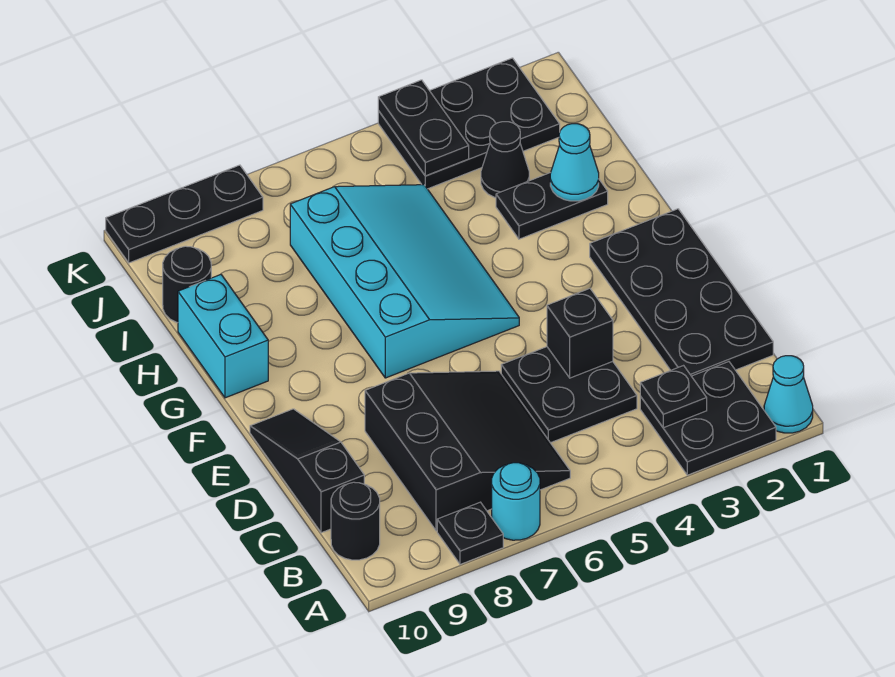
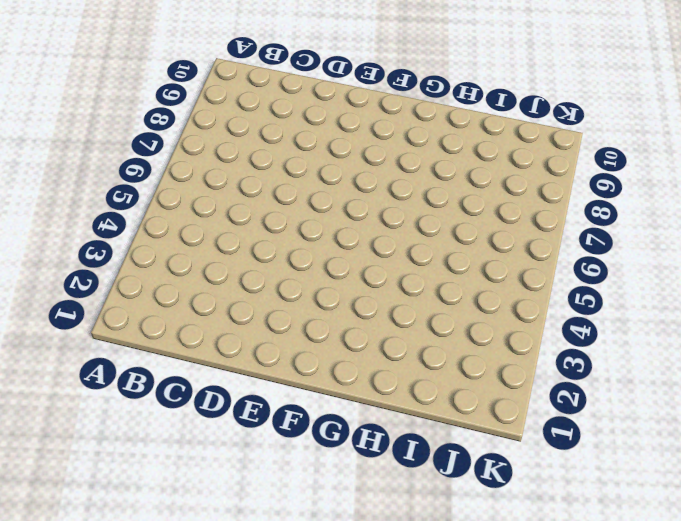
none -> cyan 1x1 cone [764,356,813,433]
none -> black 2x2 plate [640,362,776,475]
none -> cyan 1x1 round brick [492,463,540,540]

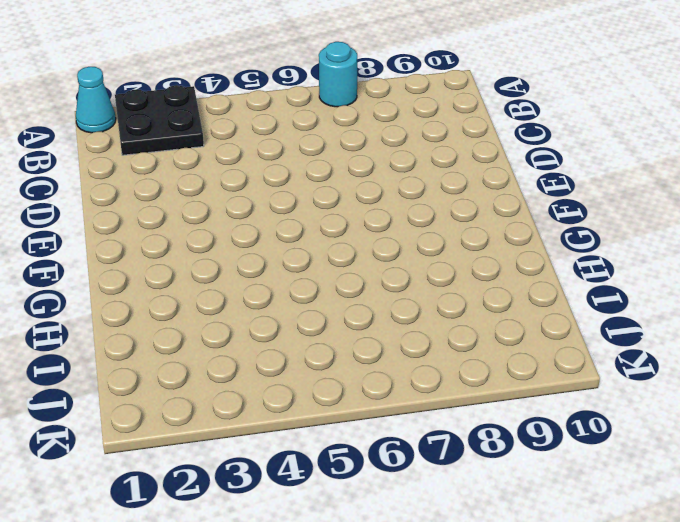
none -> black 1x1 plate [437,502,503,564]
none -> black 3x3 slope [365,371,570,531]
none -> black 1x1 round brick [331,482,380,560]

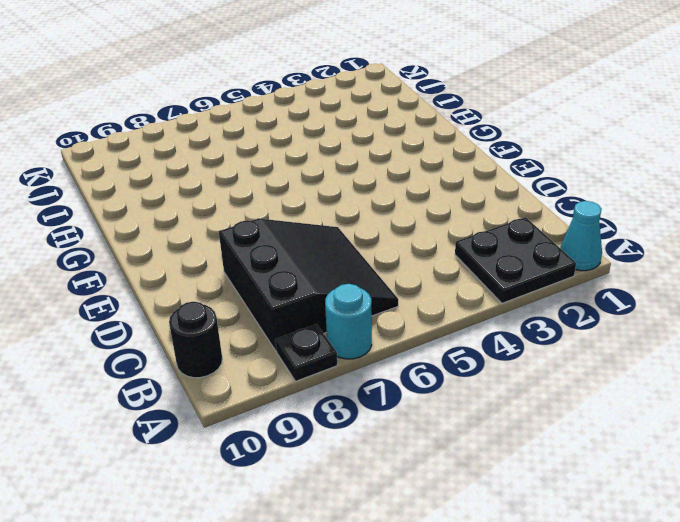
none -> black 2x4 plate [590,209,773,376]
none -> black 2x2 plate [501,347,637,443]
none -> black 1x3 slope [250,409,364,533]

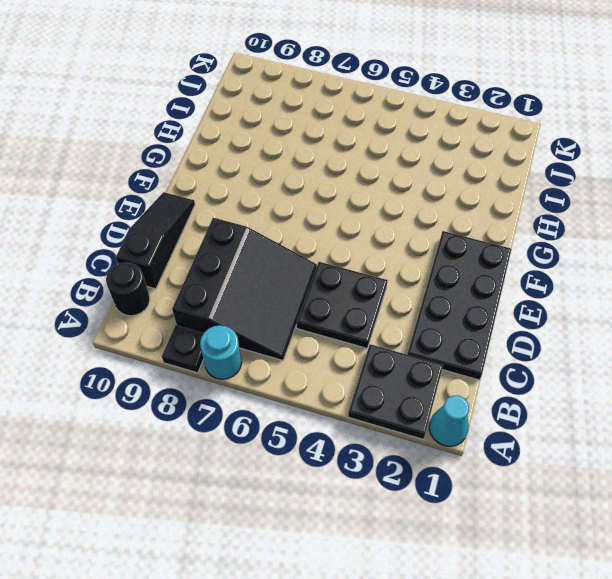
none -> cyan 3x4 slope [290,185,519,378]
none -> cyan 1x2 brick [178,274,268,398]
none -> black 1x2 plate [496,173,608,239]

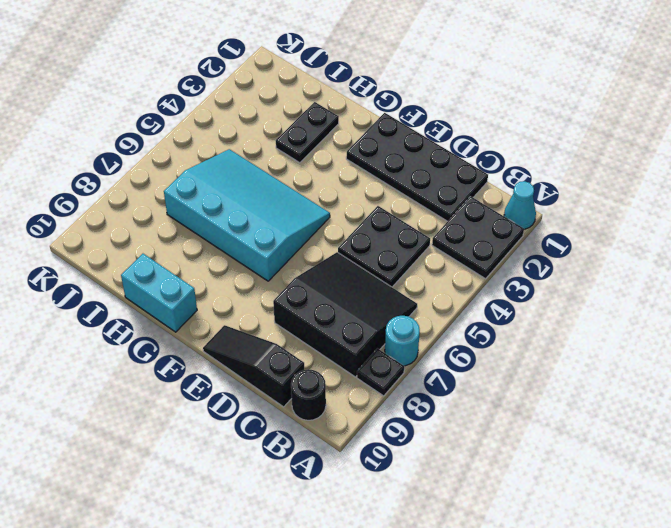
none -> black 1x1 cone [481,122,529,198]
none -> black 1x1 round brick [163,246,211,323]
none -> black 2x3 plate [378,58,560,189]

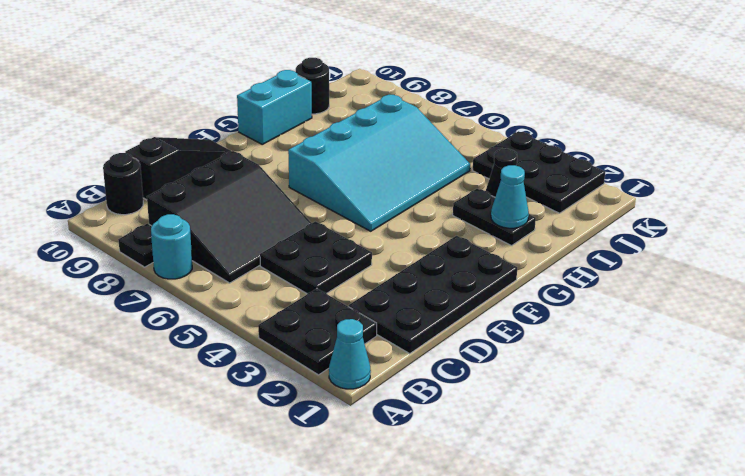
none -> black 1x3 plate [106,165,263,263]
none -> black 1x1 plate [640,366,707,428]
none -> black 1x1 brick [547,288,613,378]

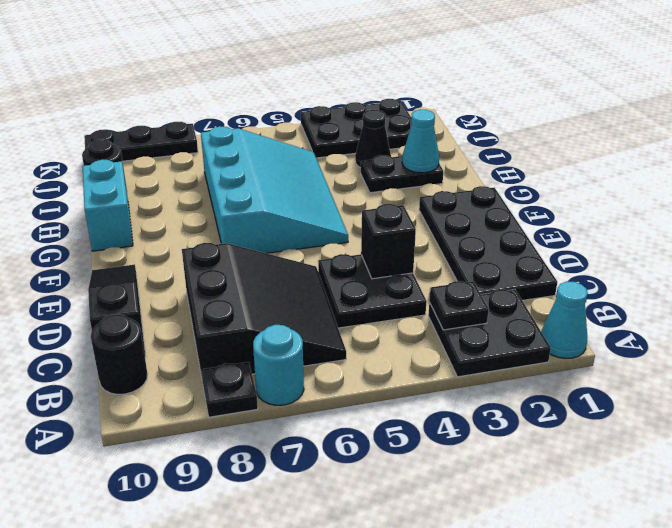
none -> black 1x2 plate [378,80,469,176]

